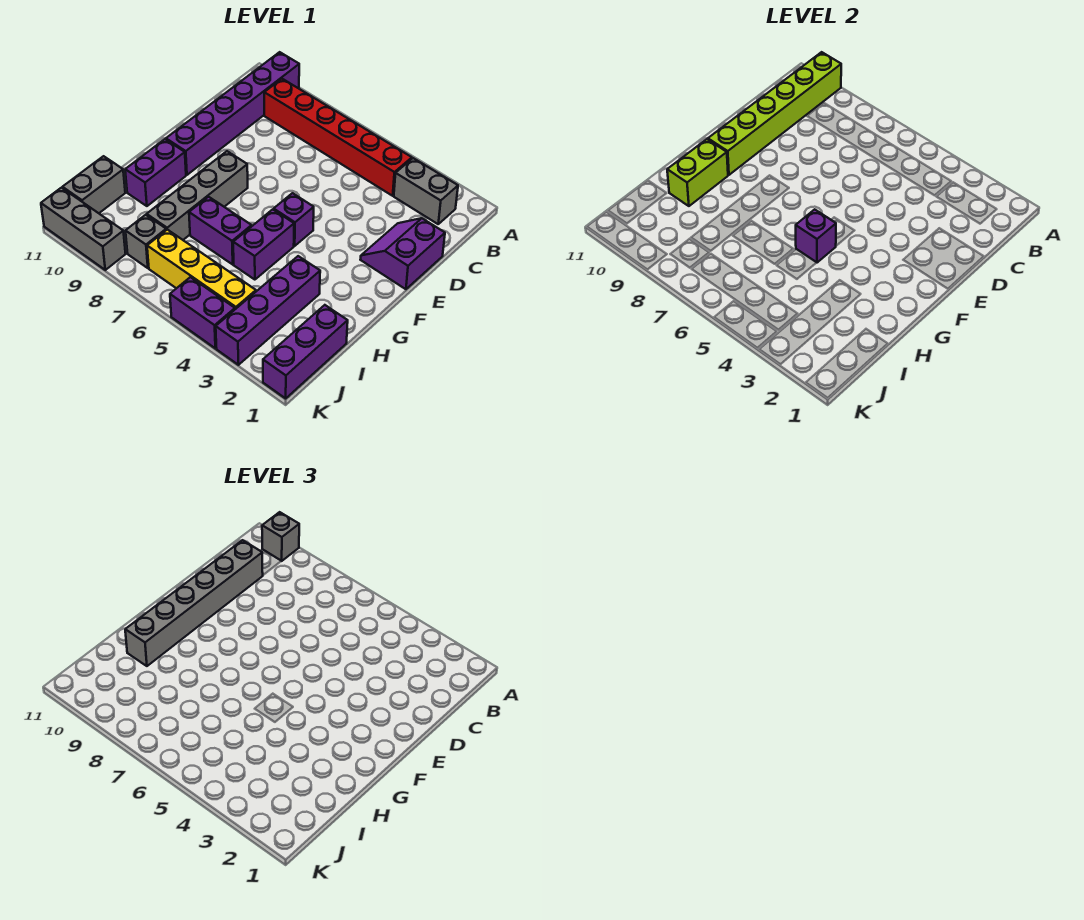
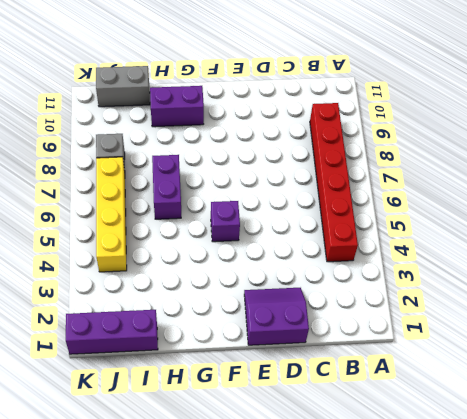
none -> purple 1x6 brick [166,52,299,175]
none -> grey 1x2 brick [394,158,458,224]
none -> grey 1x4 brick [147,151,248,240]

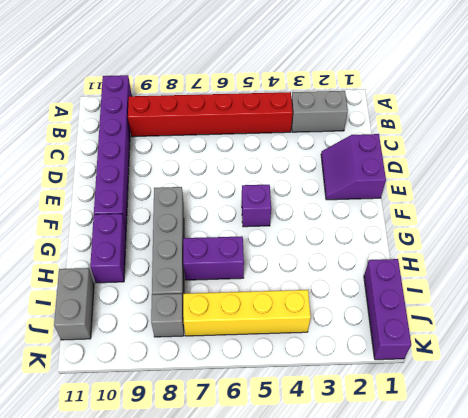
none -> purple 1x2 brick [233,209,294,280]
none -> purple 1x4 brick [216,256,320,365]
none -> purple 1x2 brick [170,277,235,348]

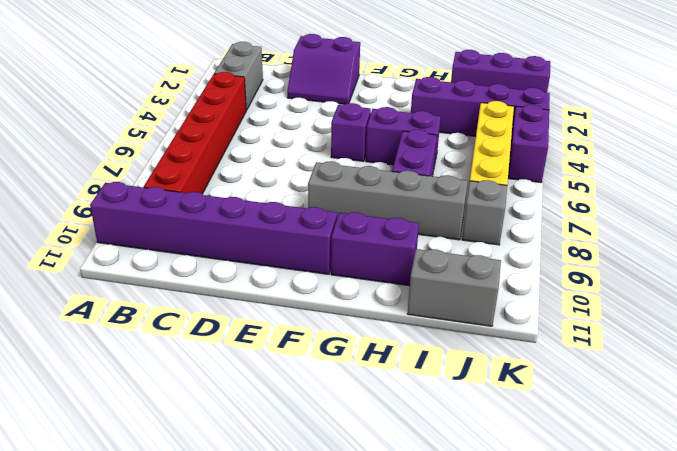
none -> grey 1x3 brick [41,188,126,270]
none -> lime 1x6 brick [708,52,841,175]
none -> purple 1x1 brick [796,209,836,263]

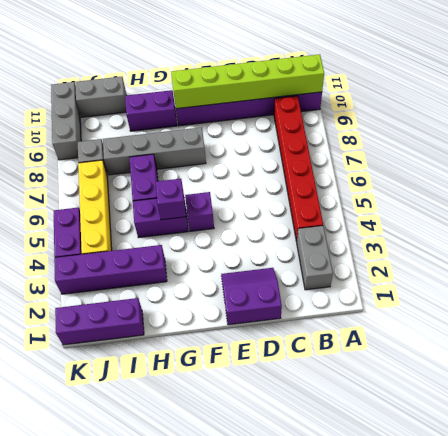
none -> lime 1x2 brick [667,139,728,206]
none -> grey 1x1 brick [262,512,299,561]
none -> grey 1x6 brick [125,540,263,666]

